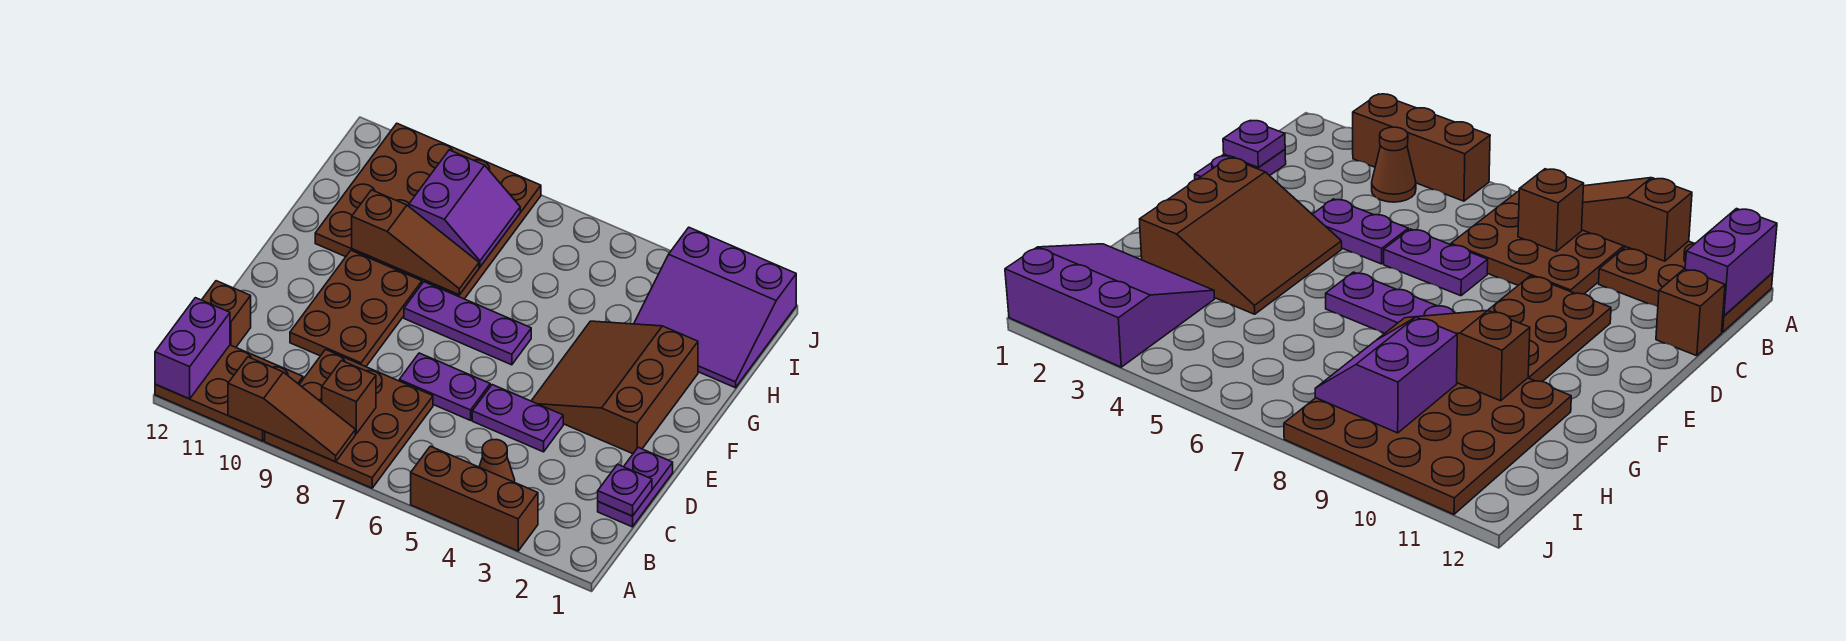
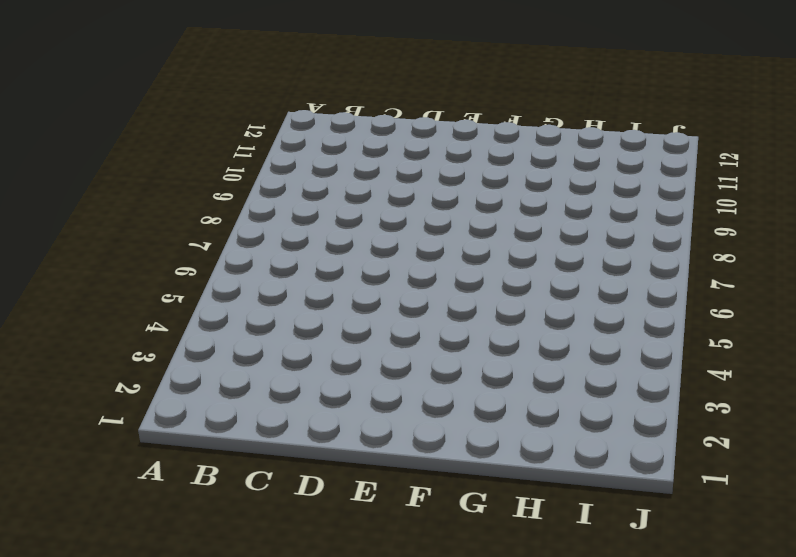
none -> brown 1x3 brick [411,446,538,551]
none -> brown 3x3 plate [265,350,433,488]
none -> brown 2x3 plate [155,345,303,441]

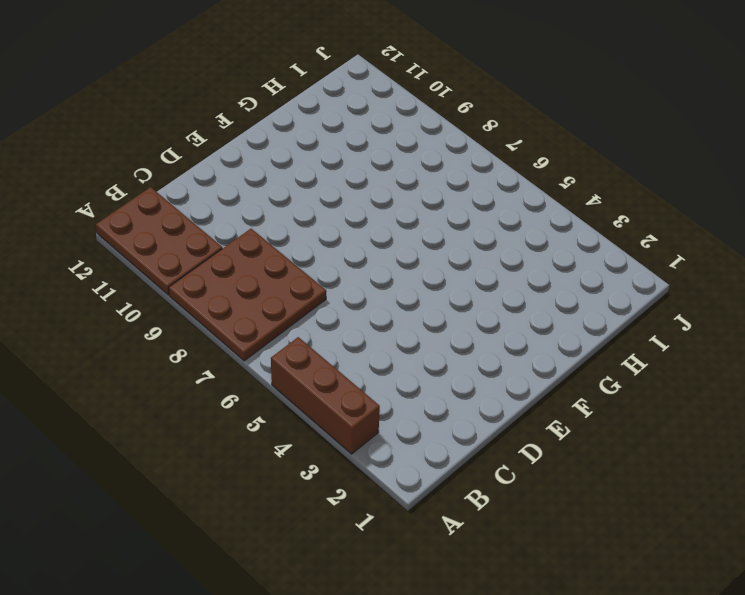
none -> brown 1x1 cone [479,440,515,482]
none -> purple 1x2 plate [598,447,673,527]
none -> brown 1x1 brick [202,281,251,347]

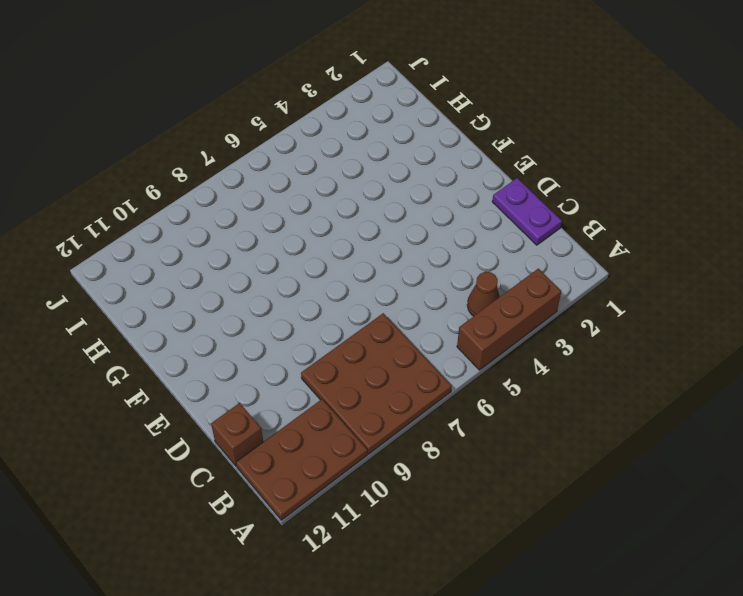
none -> purple 1x2 plate [472,385,563,452]
none -> purple 1x2 plate [399,353,490,420]
none -> brown 2x3 plate [290,250,422,367]

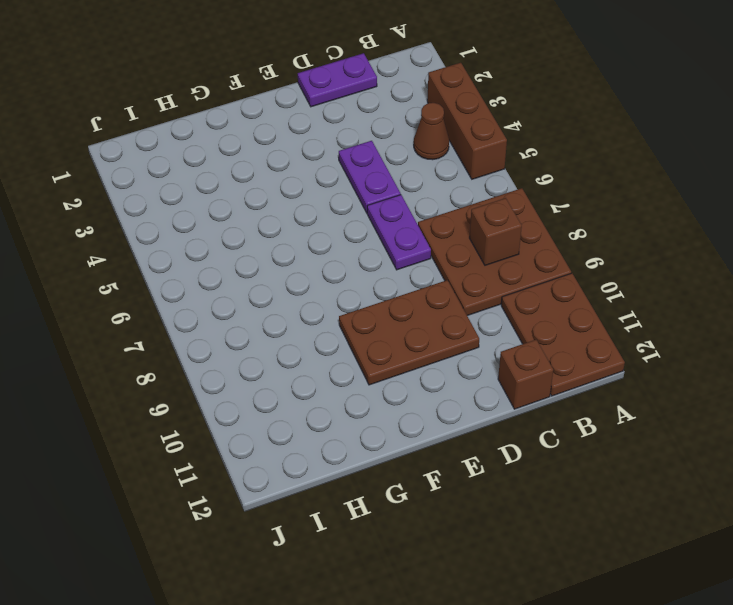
none -> brown 3x3 slope [532,321,698,454]
none -> purple 1x3 plate [404,282,531,365]
none -> brown 4x4 plate [315,123,541,299]

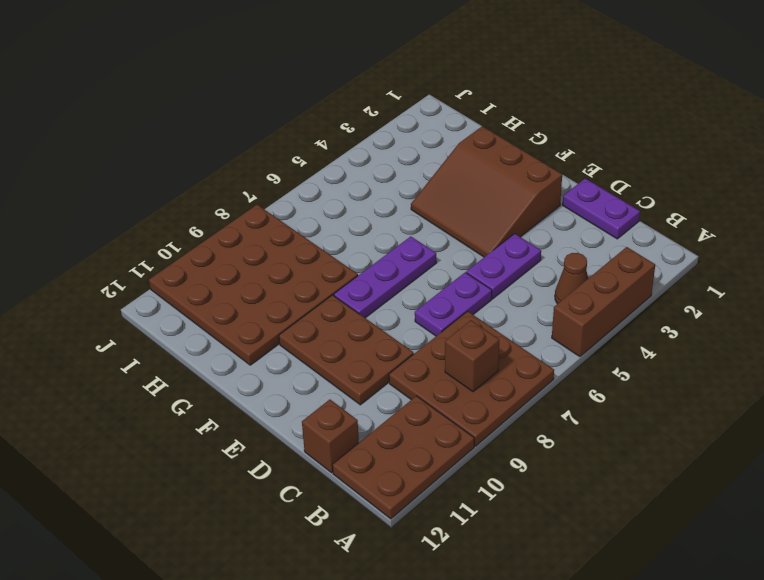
none -> purple 3x3 slope [634,227,796,388]
none -> brown 1x3 slope [228,357,355,462]
none -> purple 1x2 brick [155,298,230,399]

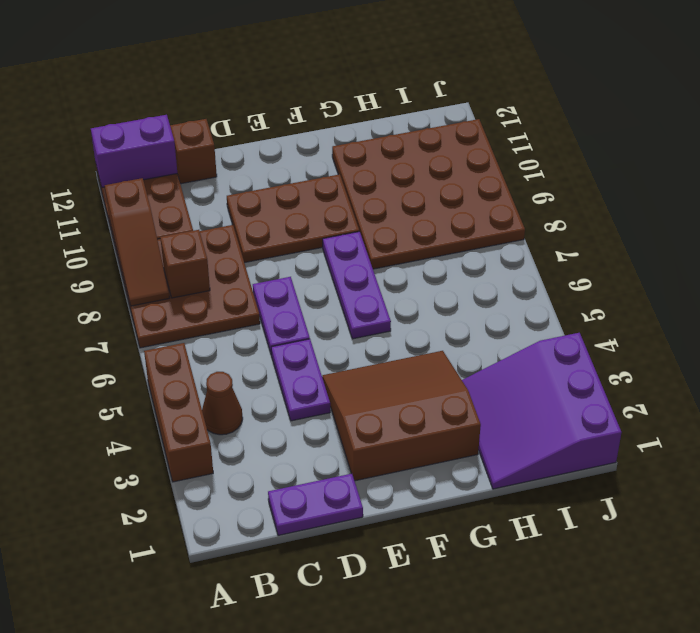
none -> purple 1x1 plate [598,464,652,516]
none -> brown 1x3 slope [352,190,479,295]
none -> purple 2x2 slope [409,150,520,267]

